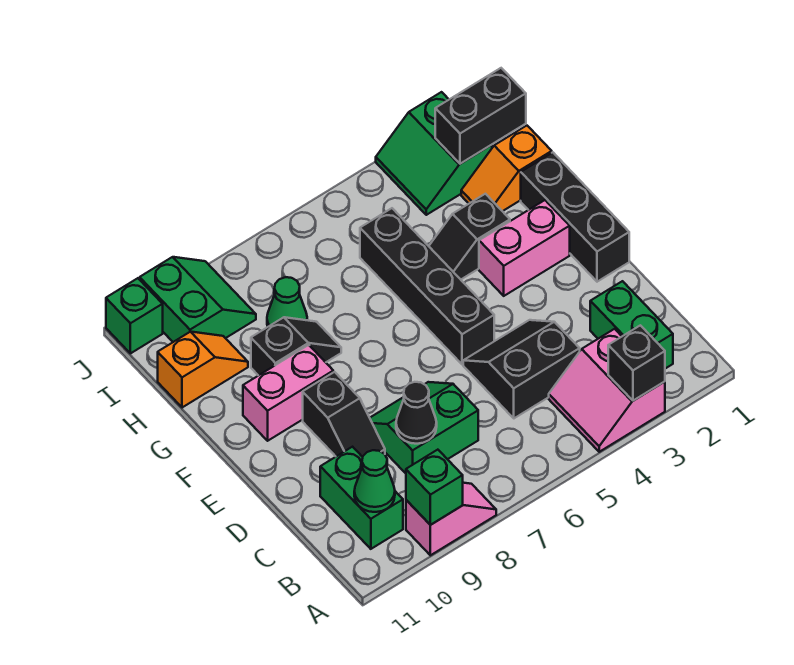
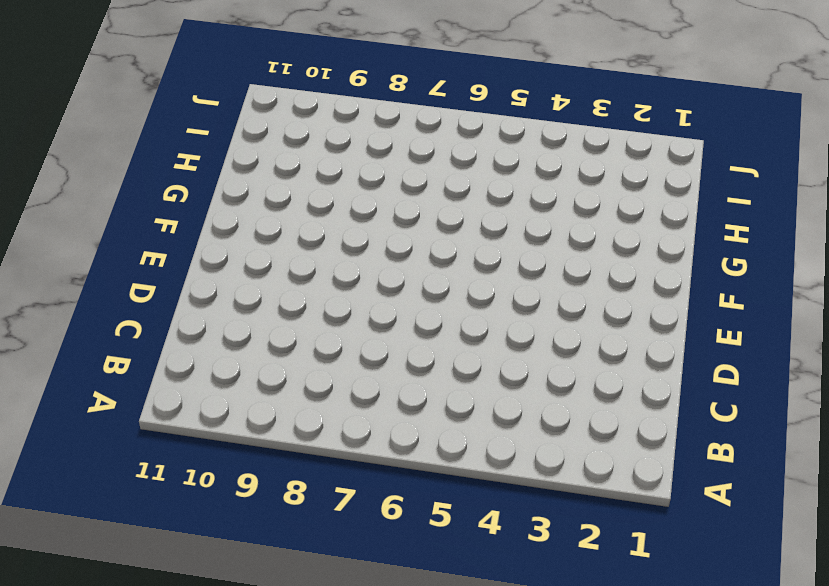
none -> pink 2x2 slope [549,329,665,452]
none -> pink 1x2 slope [406,483,496,555]
none -> green 1x2 brick [590,281,673,369]

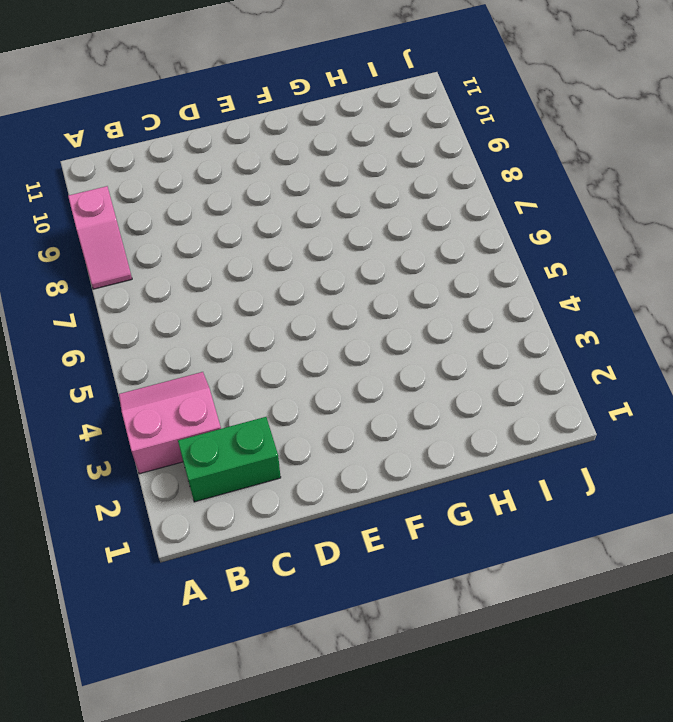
none -> green 1x2 brick [320,447,403,549]
none -> black 2x2 slope [463,320,580,418]
none -> green 2x2 slope [370,382,478,473]

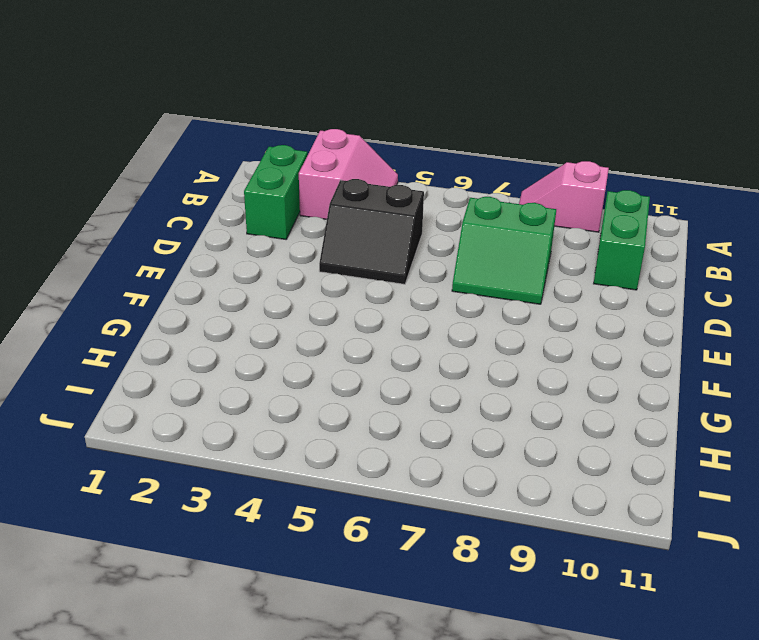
none -> black 1x2 slope [303,372,385,457]
none -> black 1x3 brick [521,152,629,282]
none -> black 1x4 brick [360,208,494,364]

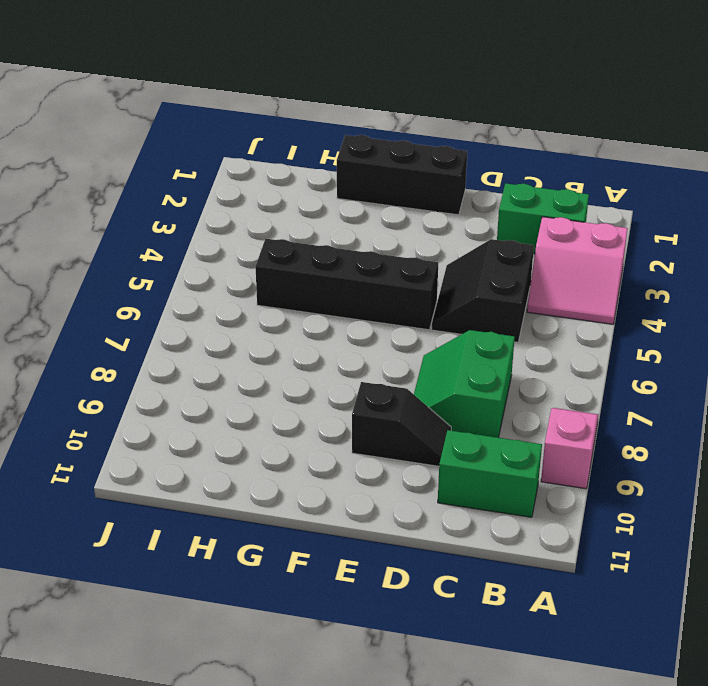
none -> pink 1x2 brick [479,200,570,296]
none -> pink 1x2 brick [243,345,333,441]
none -> black 1x2 slope [429,194,510,279]

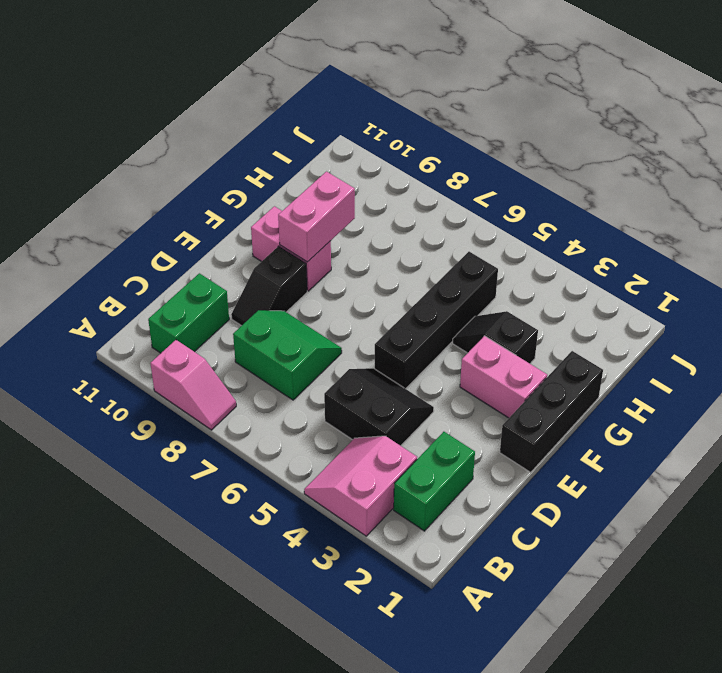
pink 1x2 brick [278,172,355,262] -> none
none -> black 1x2 slope [251,317,341,376]
none -> orange 1x2 slope [461,126,552,211]
none -> green 1x1 cone [267,277,307,327]

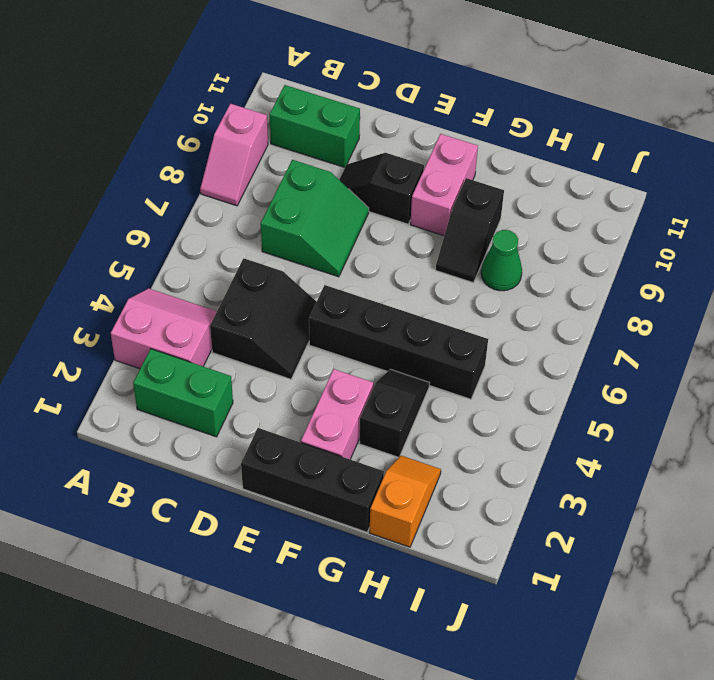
none -> orange 1x2 slope [158,332,248,408]
none -> green 2x2 slope [376,92,492,215]
none -> green 2x2 slope [140,257,256,342]

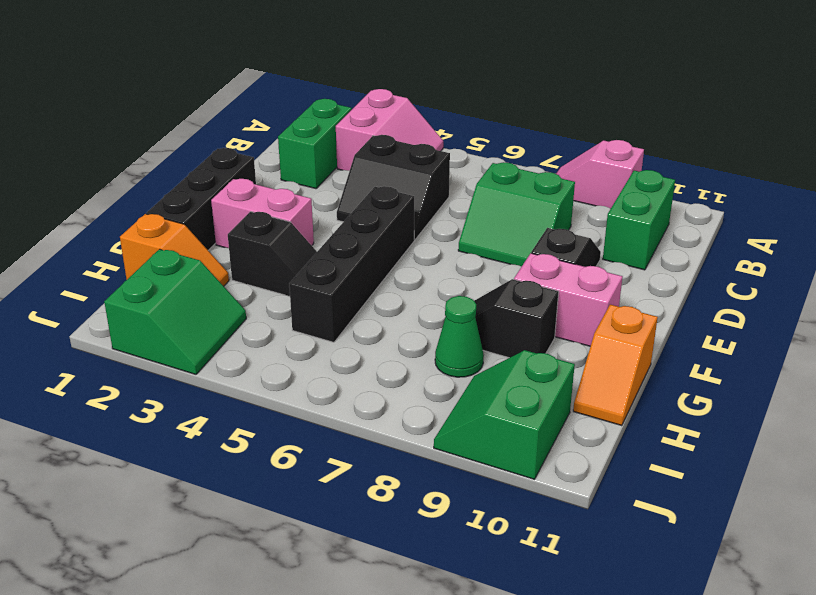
orange 1x2 slope [573,305,658,426] -> orange 1x2 slope turned to [158,332,248,408]
none -> green 1x1 brick [106,278,163,353]
none -> black 1x1 brick [608,325,665,401]
none -> green 1x1 brick [406,450,463,525]

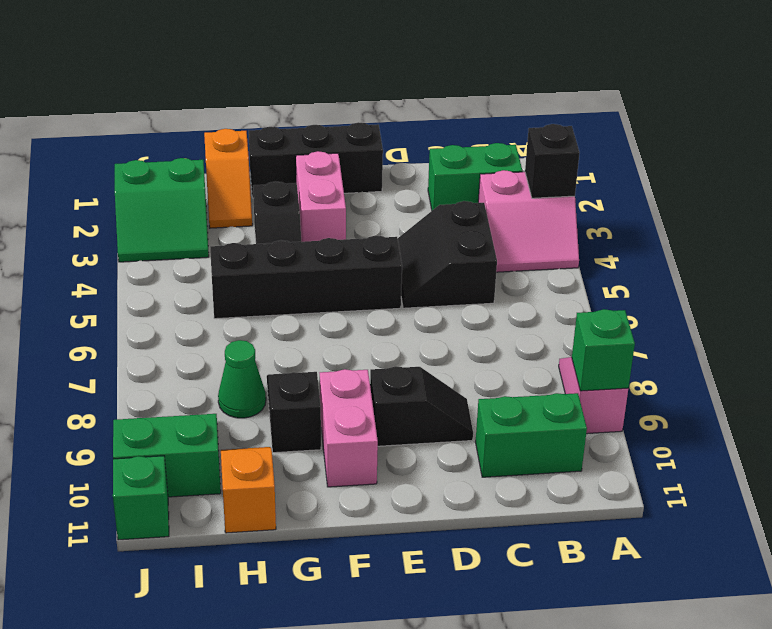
none -> green 2x2 slope [370,382,478,473]
none -> green 1x1 cone [354,450,395,512]
none -> black 1x1 cone [396,382,437,444]

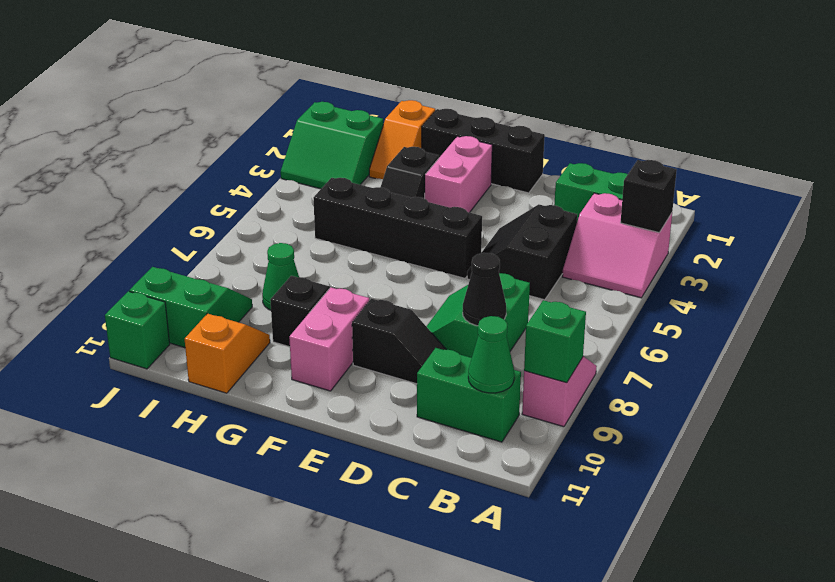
none -> black 1x2 brick [435,68,526,164]

